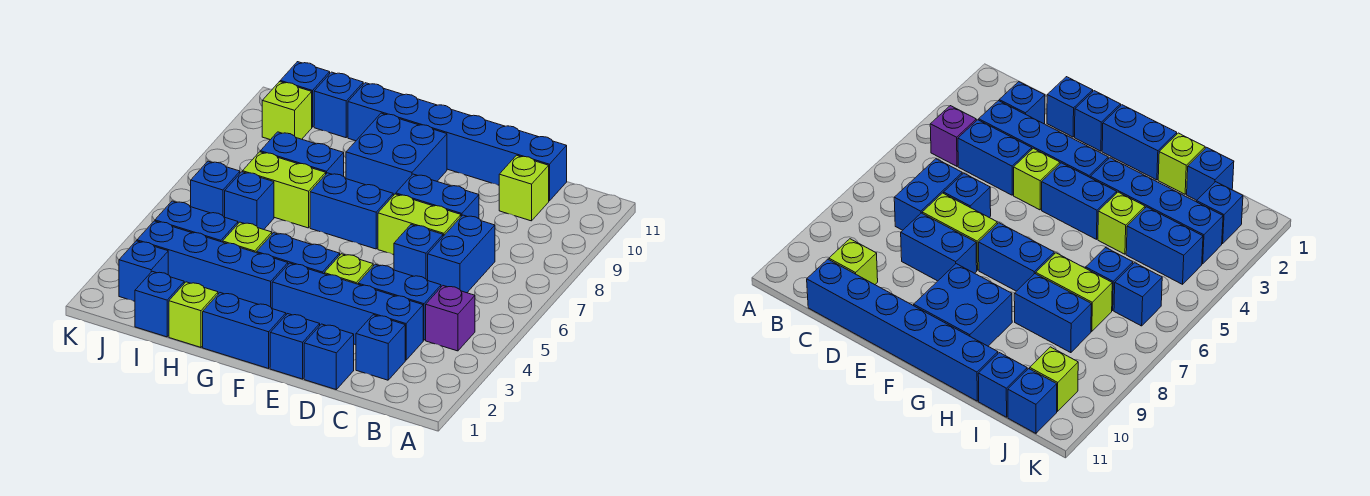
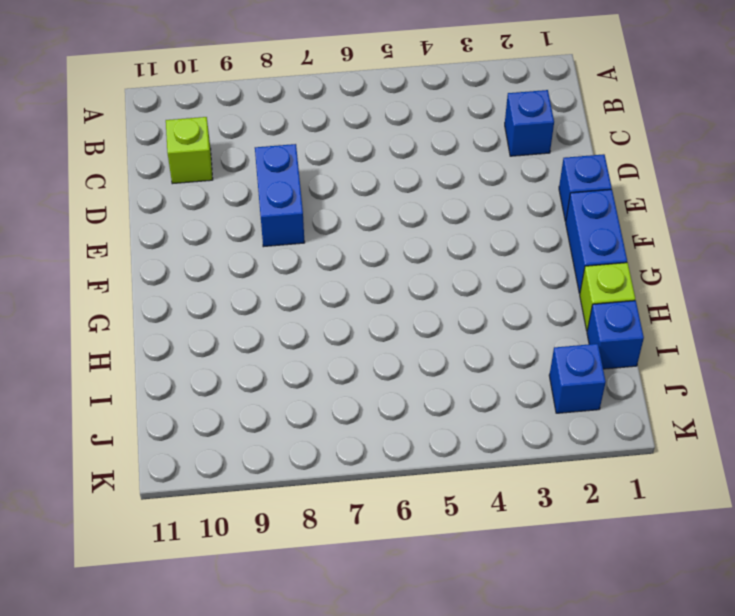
none -> purple 1x1 brick [426,286,475,351]
none -> blue 1x4 brick [272,263,423,360]
none -> blue 1x2 brick [358,264,441,340]
none -> blue 1x2 brick [428,215,495,293]

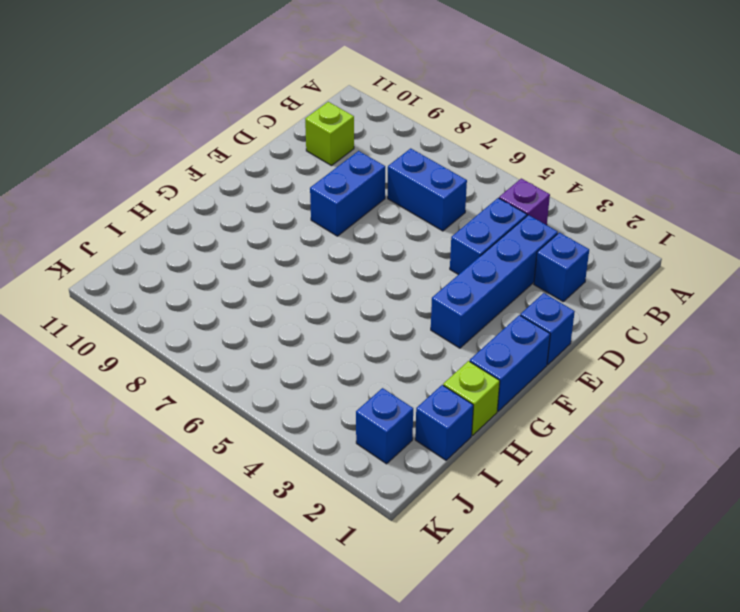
none -> blue 1x6 brick [348,83,567,201]
none -> blue 1x1 brick [304,324,354,389]
none -> blue 1x1 brick [394,225,443,280]
none -> lime 1x2 brick [378,194,461,255]

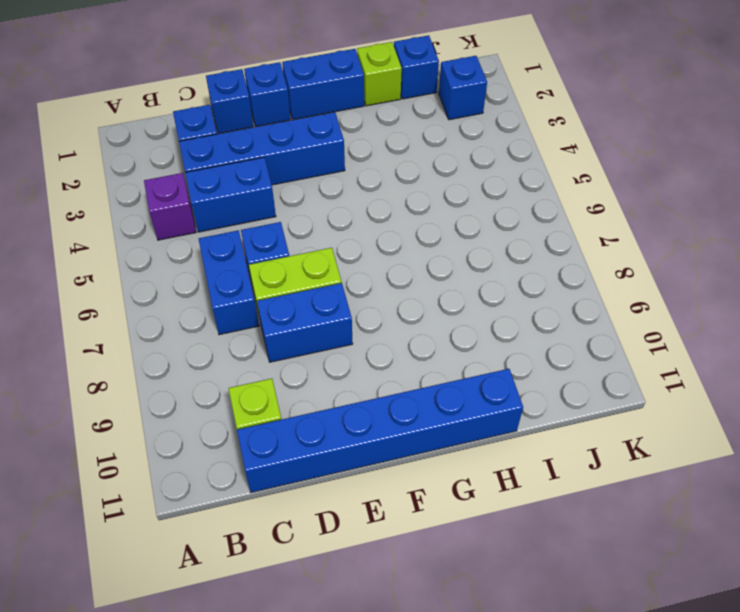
none -> lime 1x1 brick [324,254,373,284]
none -> blue 1x2 brick [256,233,340,274]
none -> blue 1x2 brick [310,173,393,249]
none -> blue 2x2 brick [346,113,447,196]

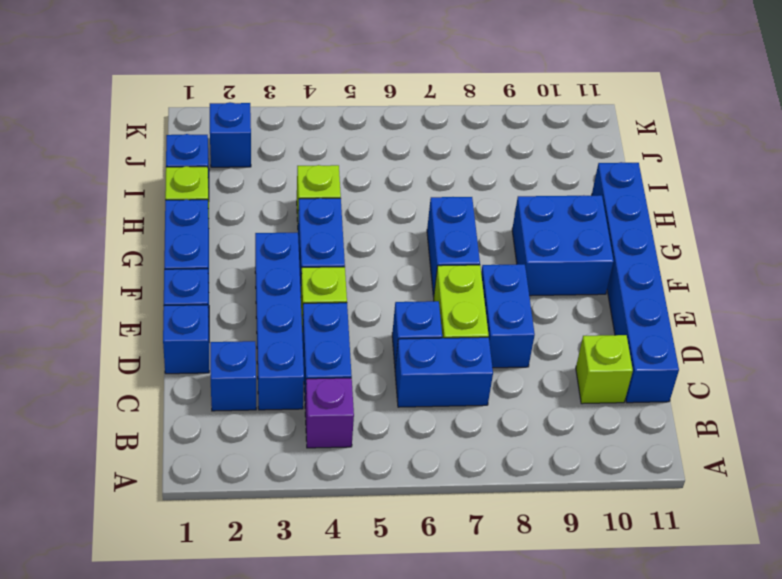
none -> blue 1x4 brick [137,221,288,308]
none -> lime 1x2 brick [243,152,326,228]
none -> blue 1x2 brick [260,132,344,176]
none -> blue 1x2 brick [155,201,238,242]

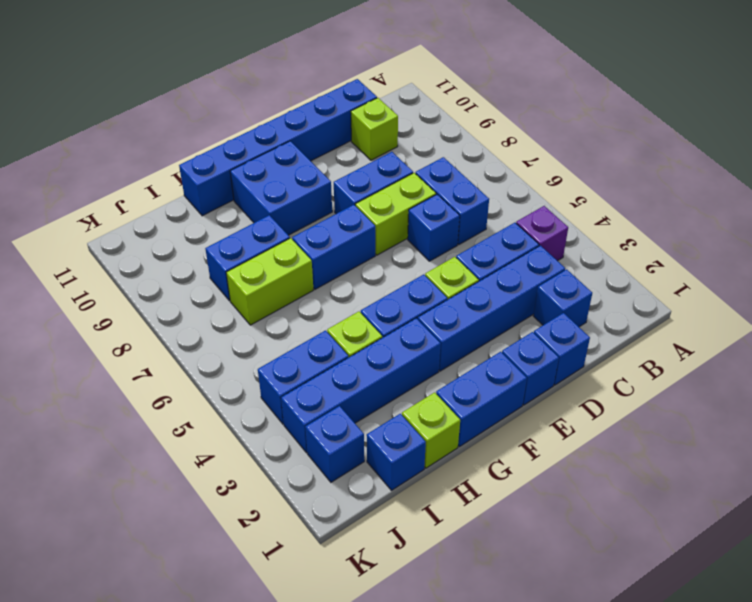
none -> blue 1x1 brick [225,172,274,229]
none -> blue 1x1 brick [314,72,363,138]
none -> blue 1x1 brick [191,161,240,217]
none -> lime 1x1 brick [262,82,312,140]

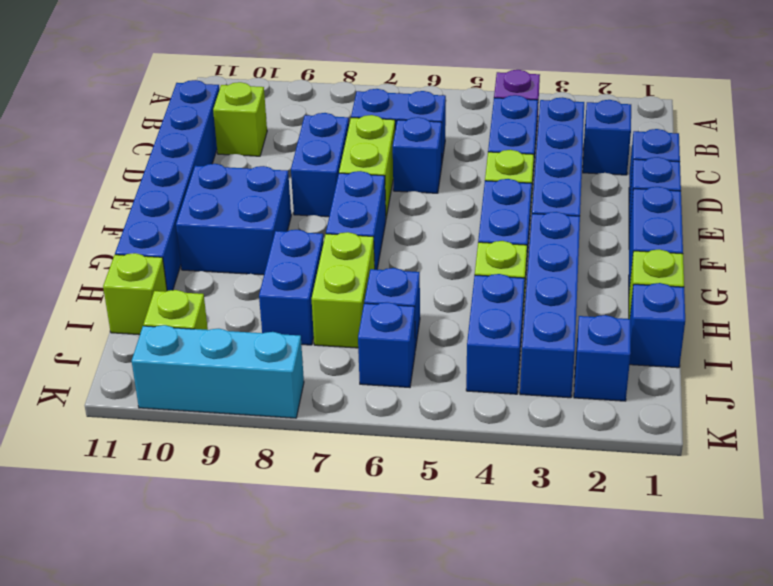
lime 1x1 brick [103,253,167,335] -> blue 1x1 brick [314,72,363,138]
cyan 1x3 brick [132,325,304,418] -> none
none -> blue 1x1 brick [280,62,330,127]

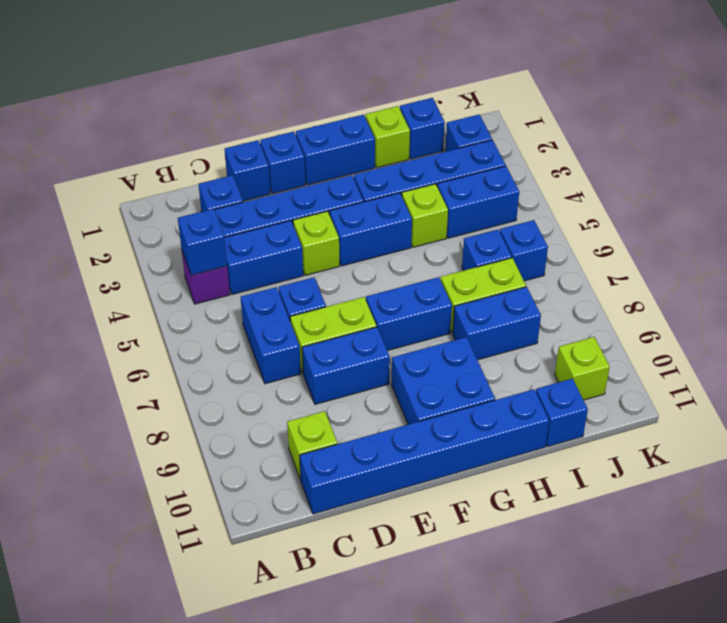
blue 1x1 brick [178,209,227,275] -> blue 1x1 brick moved to [280,62,330,127]

